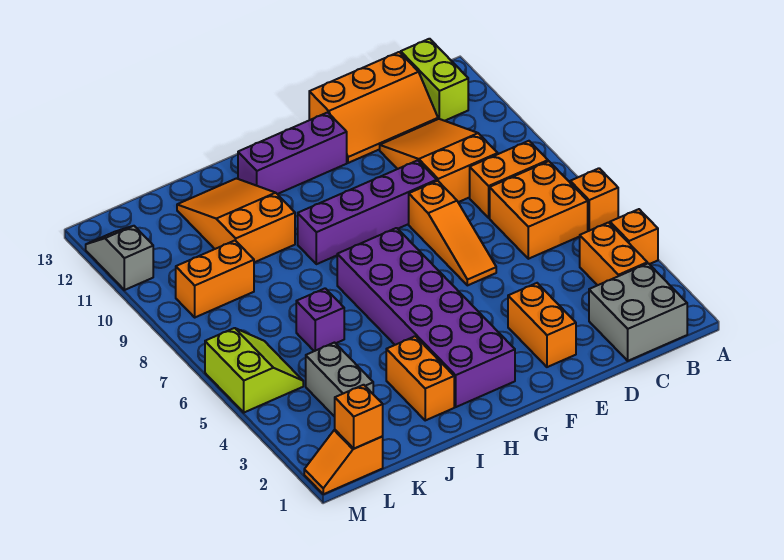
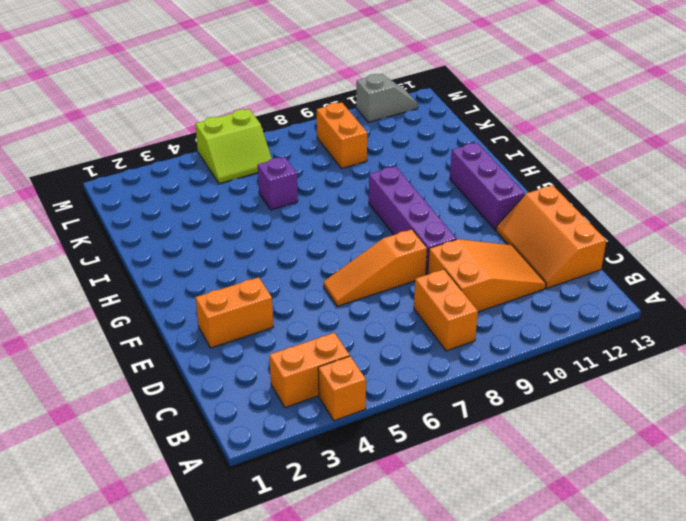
none -> orange 1x1 brick [570,168,618,231]
none -> grey 2x2 brick [589,263,687,361]
none -> orange 2x2 brick [490,161,588,259]

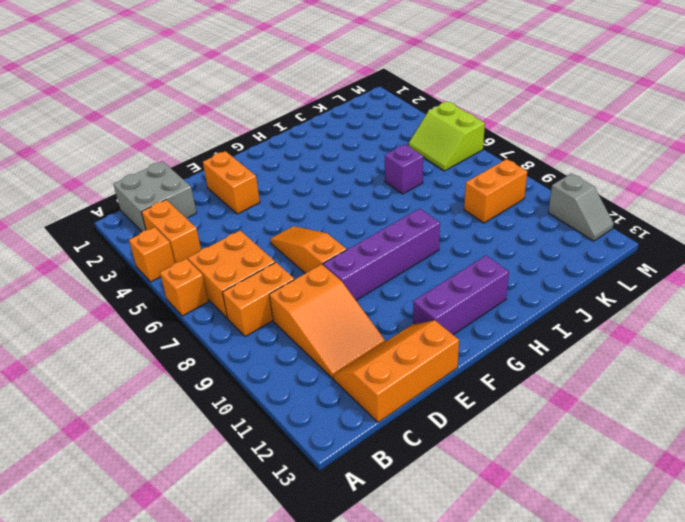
none -> lime 1x2 brick [401,39,468,121]
none -> purple 2x6 brick [337,228,515,407]
none -> orange 1x2 brick [386,336,454,420]

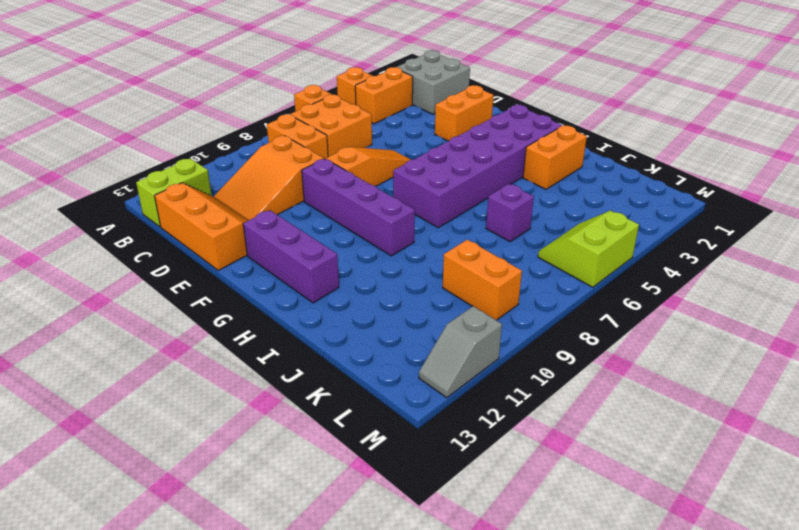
none -> orange 2x3 slope [177,179,295,262]
none -> grey 1x2 brick [306,343,373,417]
none -> orange 1x2 slope [304,430,383,494]

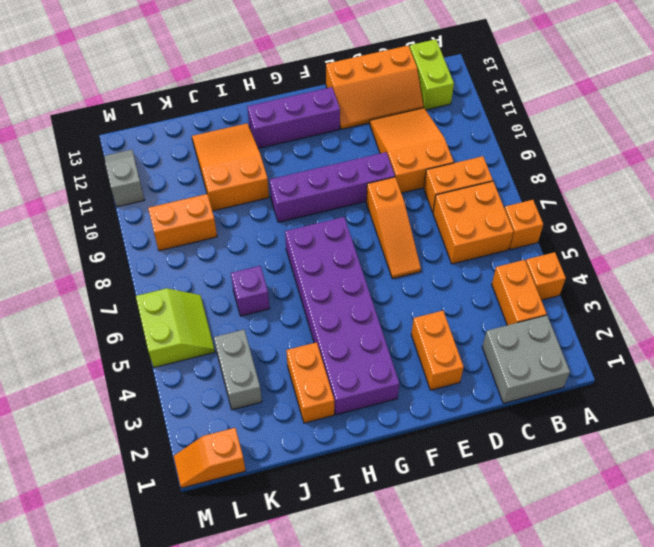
none -> orange 1x1 brick [335,385,383,449]

